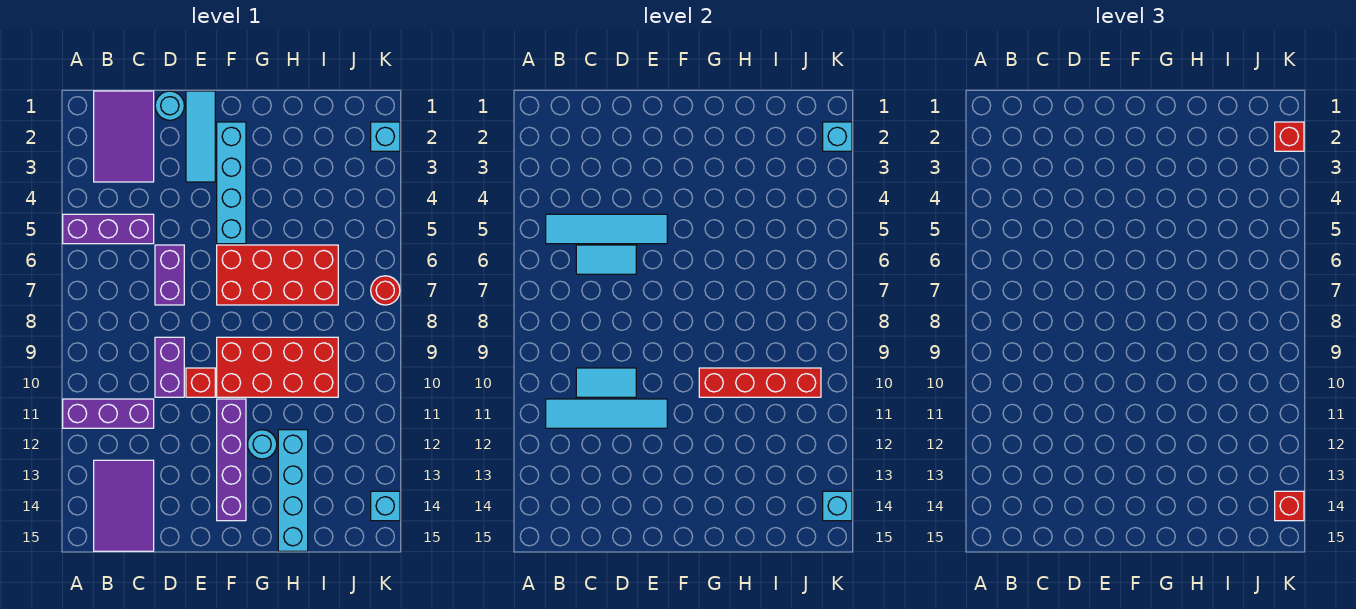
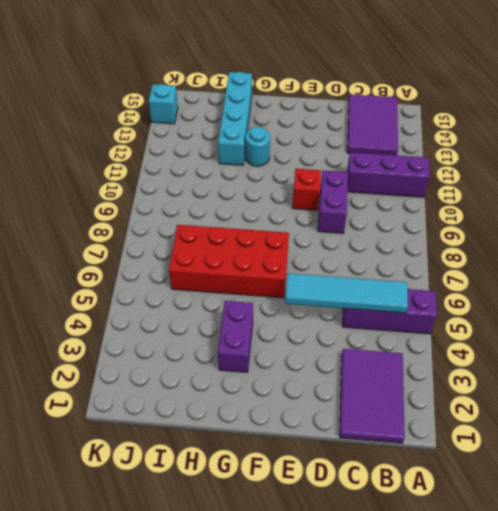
purple 1x2 brick [218,301,253,373] -> purple 1x2 brick moved to [155,245,184,305]
none -> cyan 1x1 round brick [155,91,184,120]
none -> cyan 1x3 tile [186,91,215,182]
none -> cyan 1x4 brick [217,122,246,244]

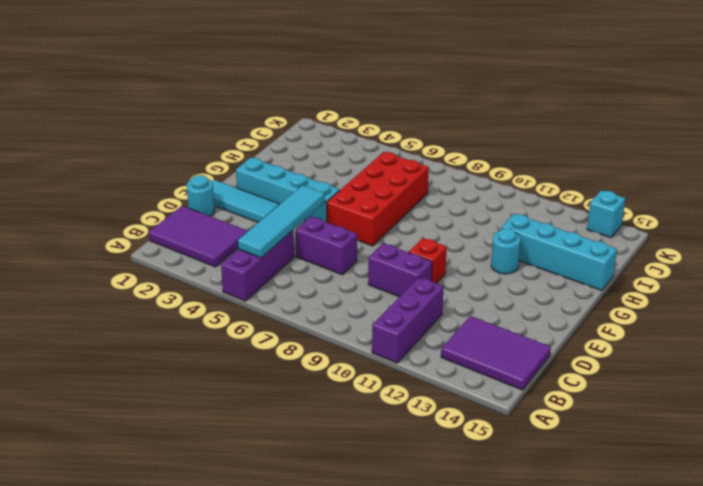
none -> red 2x4 brick [217,337,338,397]
none -> purple 1x4 brick [217,399,246,521]
none -> cyan 1x1 brick [371,122,400,151]

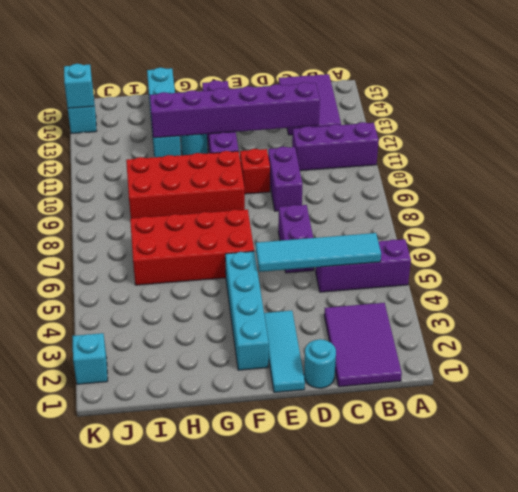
purple 1x6 brick [150,82,320,138] -> none
none -> red 1x1 round brick [371,276,400,305]
none -> cyan 1x4 tile [546,399,667,428]
none -> cyan 1x2 tile [576,245,636,274]

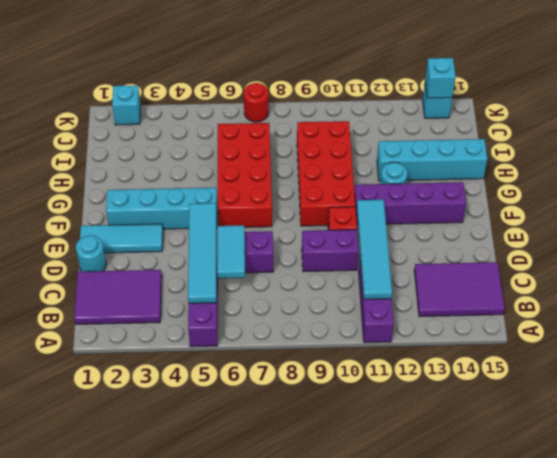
none -> cyan 1x2 tile [576,368,636,397]
none -> red 1x4 brick [699,368,821,397]
none -> cyan 1x1 brick [823,122,852,151]

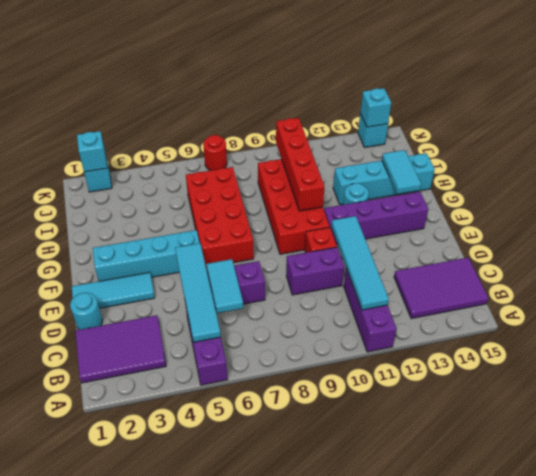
cyan 1x2 tile [382,150,421,194] -> cyan 1x2 tile moved to [576,368,636,397]
none -> red 1x1 brick [1275,122,1304,151]
none -> red 1x1 brick [1275,491,1304,521]

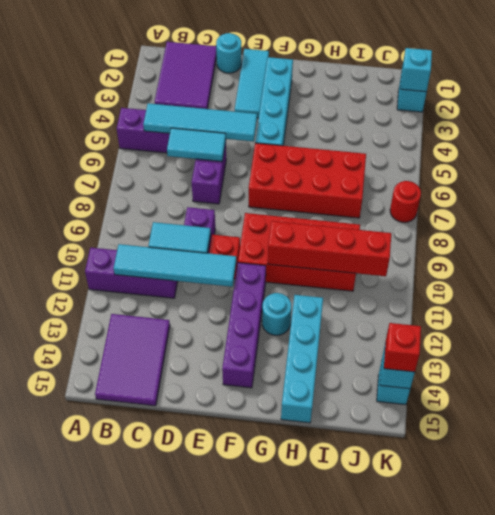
none -> red 1x1 brick [1275,122,1304,151]

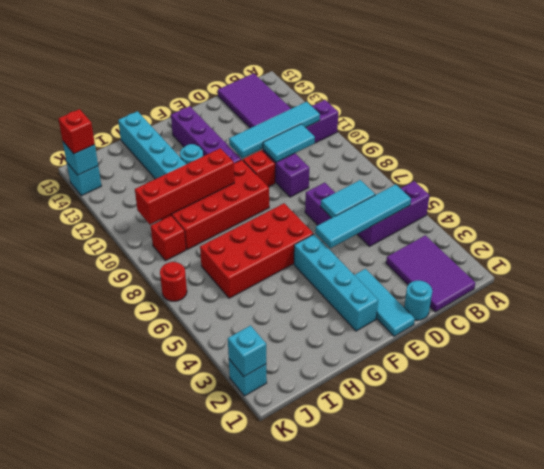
red 1x1 brick [151,216,186,261] -> red 1x1 brick moved to [1275,122,1304,151]

